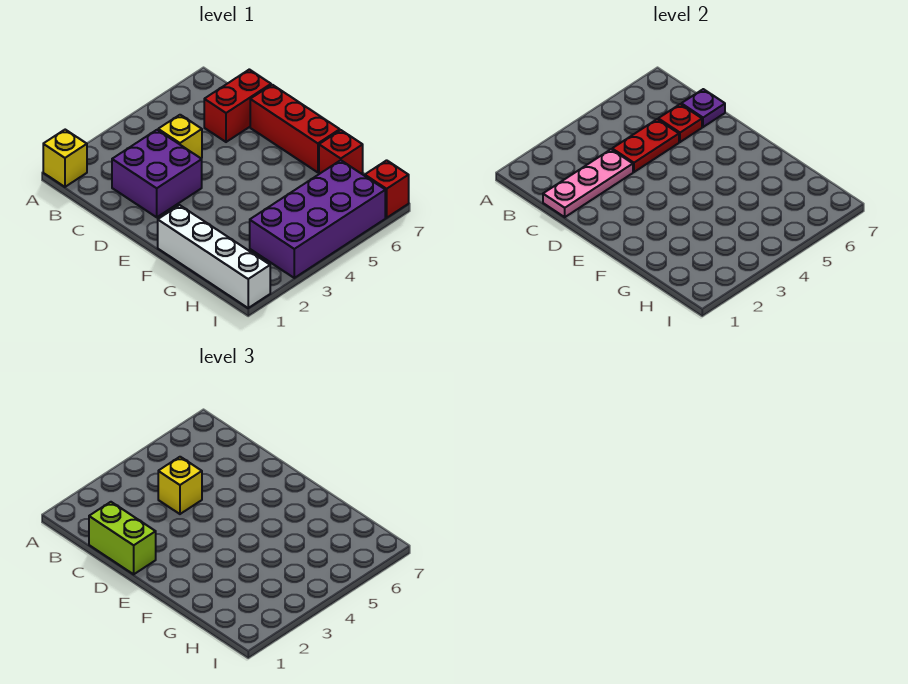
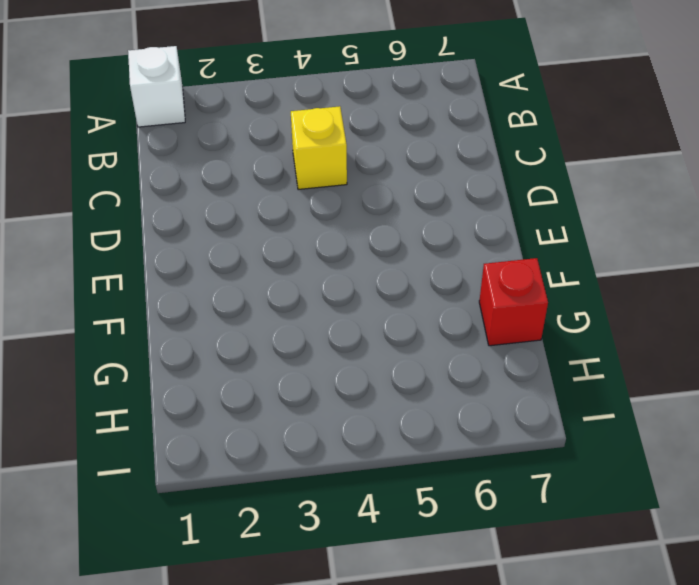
white 1x1 brick [128,46,185,127] -> yellow 1x1 brick [43,130,87,187]
none -> purple 2x2 brick [112,130,202,217]
none -> red 1x2 brick [204,69,271,142]
none -> red 1x3 brick [250,85,340,172]

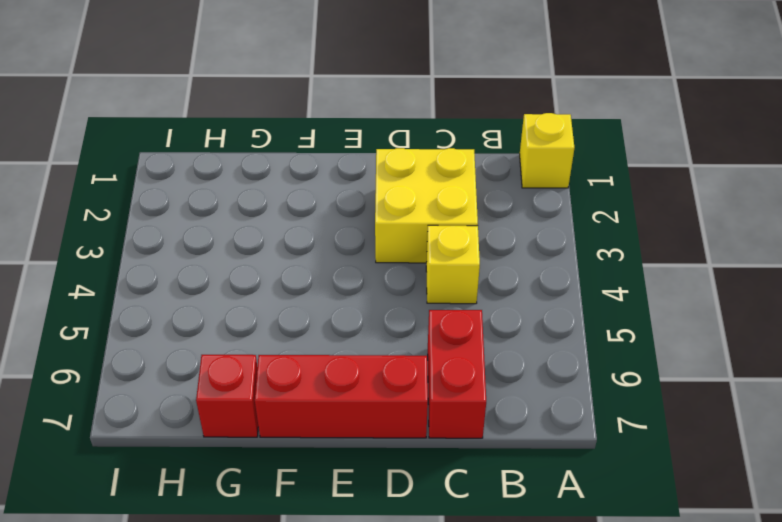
yellow 2x2 brick [375,148,478,263] -> purple 2x2 brick [112,130,202,217]
none -> white 1x4 brick [158,205,270,308]
none -> purple 2x4 brick [250,160,385,278]
none -> red 1x1 brick [365,160,409,218]

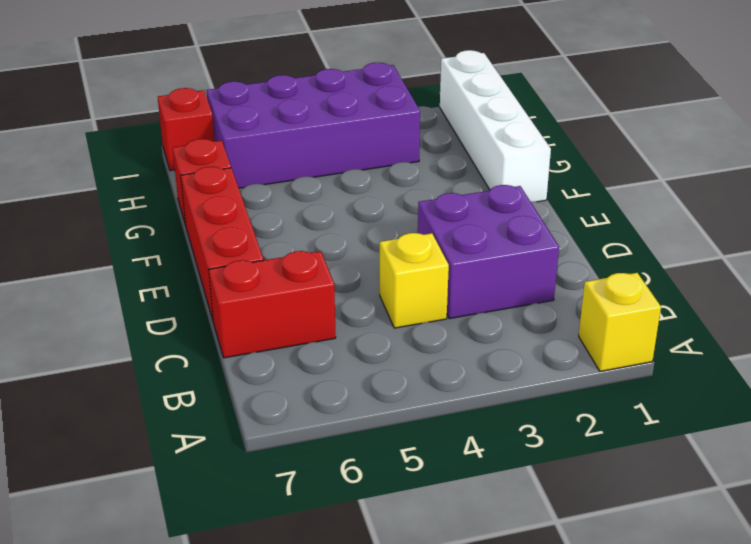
none -> pink 1x3 plate [543,149,633,217]
none -> red 1x2 plate [612,119,679,172]
none -> red 1x1 plate [658,104,702,142]

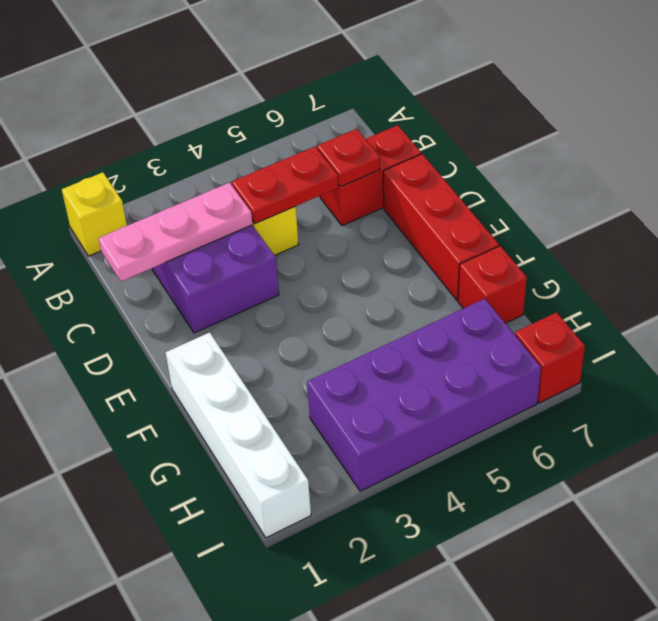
none -> purple 1x1 plate [681,89,725,127]
none -> lime 1x2 brick [89,502,156,574]
none -> yellow 1x1 brick [158,457,202,514]

